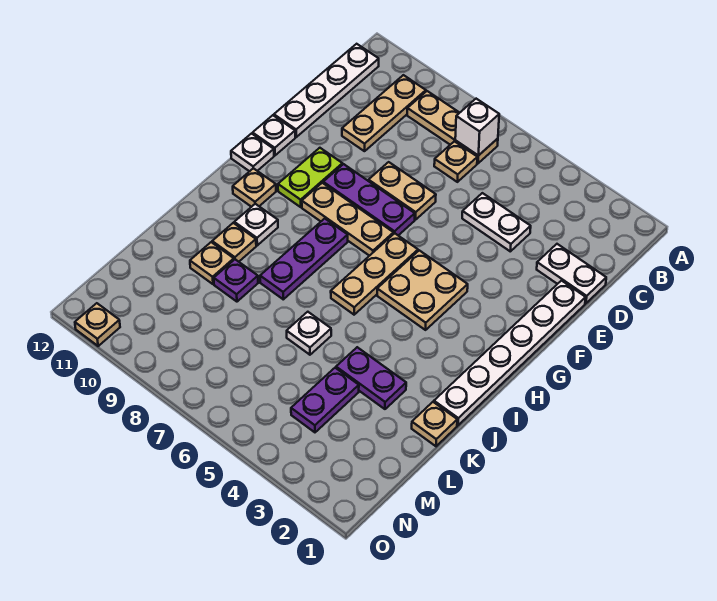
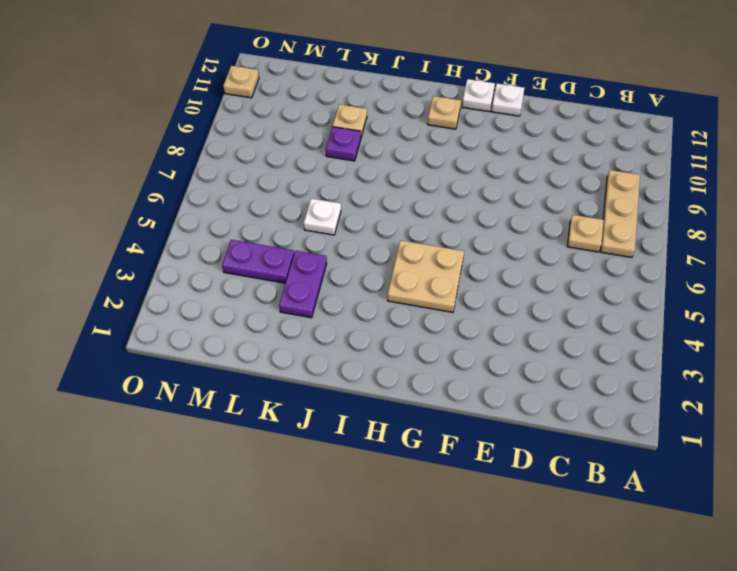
none -> tan 1x3 plate [342,75,426,151]
none -> white 1x4 plate [274,44,379,137]
none -> white 1x2 plate [537,244,606,303]

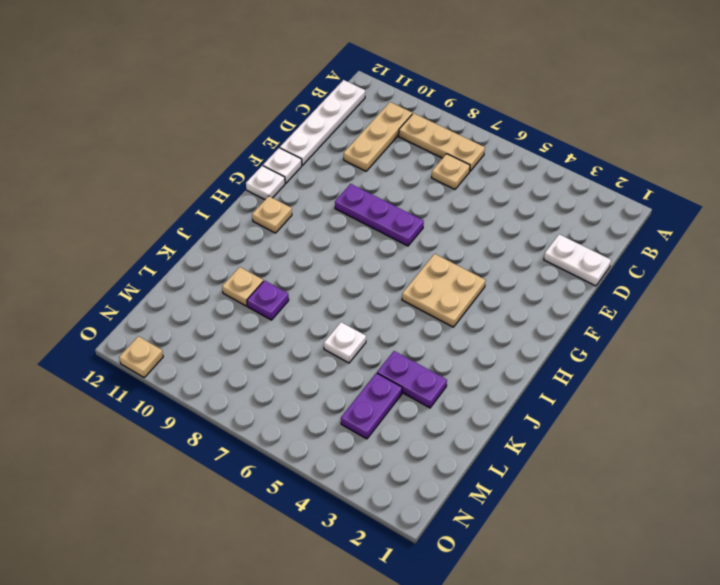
none -> white 1x2 plate [462,193,531,251]
none -> white 1x6 plate [434,281,586,425]
none -> tan 1x2 plate [369,162,436,220]

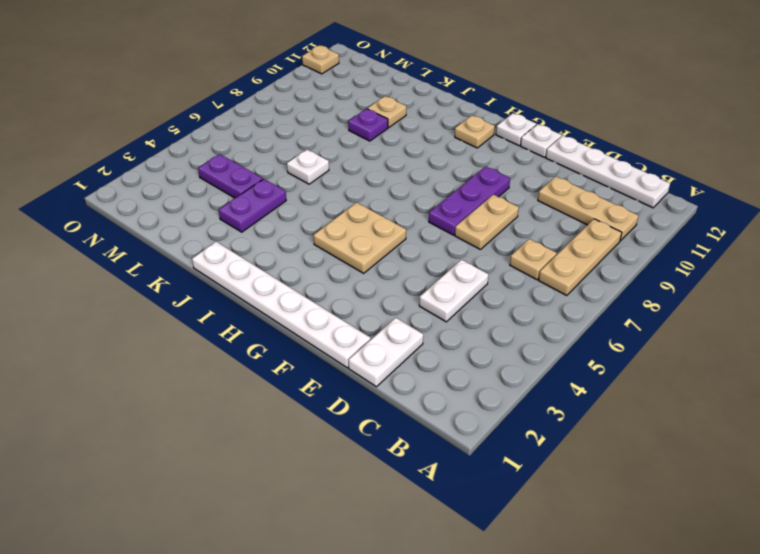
none -> lime 1x2 plate [278,148,342,207]
none -> tan 1x3 plate [331,233,418,315]
none -> tan 1x3 plate [302,183,394,256]

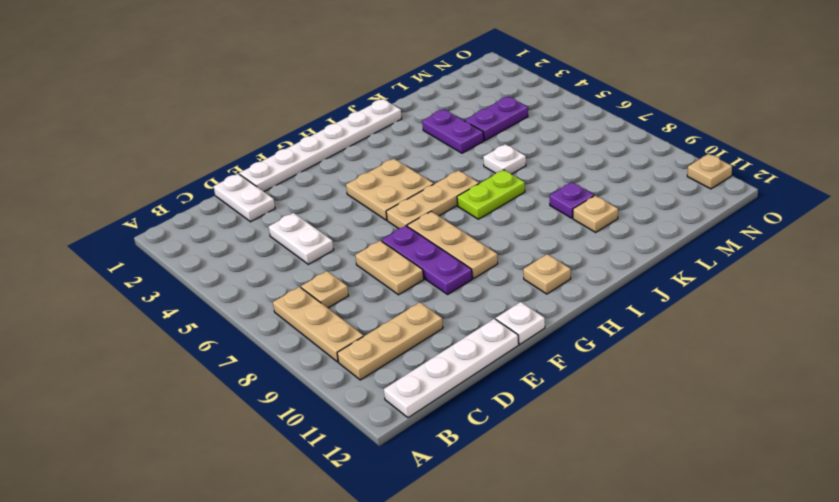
lime 1x2 plate [457,170,525,219] -> lime 1x2 plate moved to [278,148,342,207]
none -> white 1x1 plate [231,134,274,171]
none -> purple 1x3 plate [260,219,348,299]
none -> white 1x1 plate [234,204,278,245]

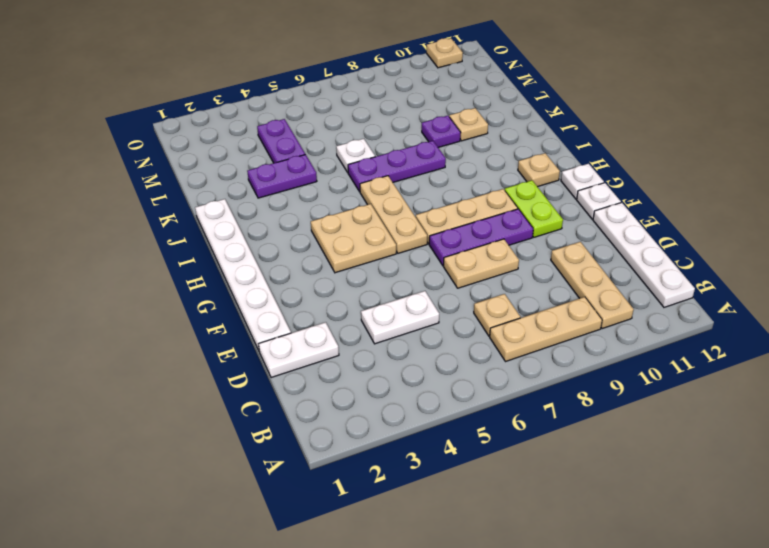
purple 1x3 plate [348,141,446,192] -> purple 1x3 plate turned to [260,219,348,299]
none -> white 1x1 plate [234,204,278,245]
none -> tan 1x1 plate [212,223,256,262]
none -> tan 1x1 plate [412,402,457,446]

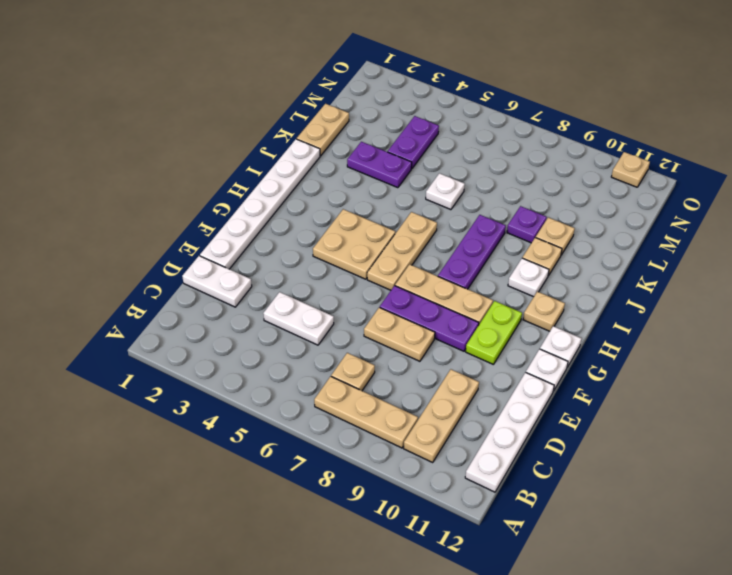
tan 1x2 plate [297,104,349,156] -> tan 1x1 plate [412,402,457,446]
none -> white 1x1 brick [455,99,499,156]

